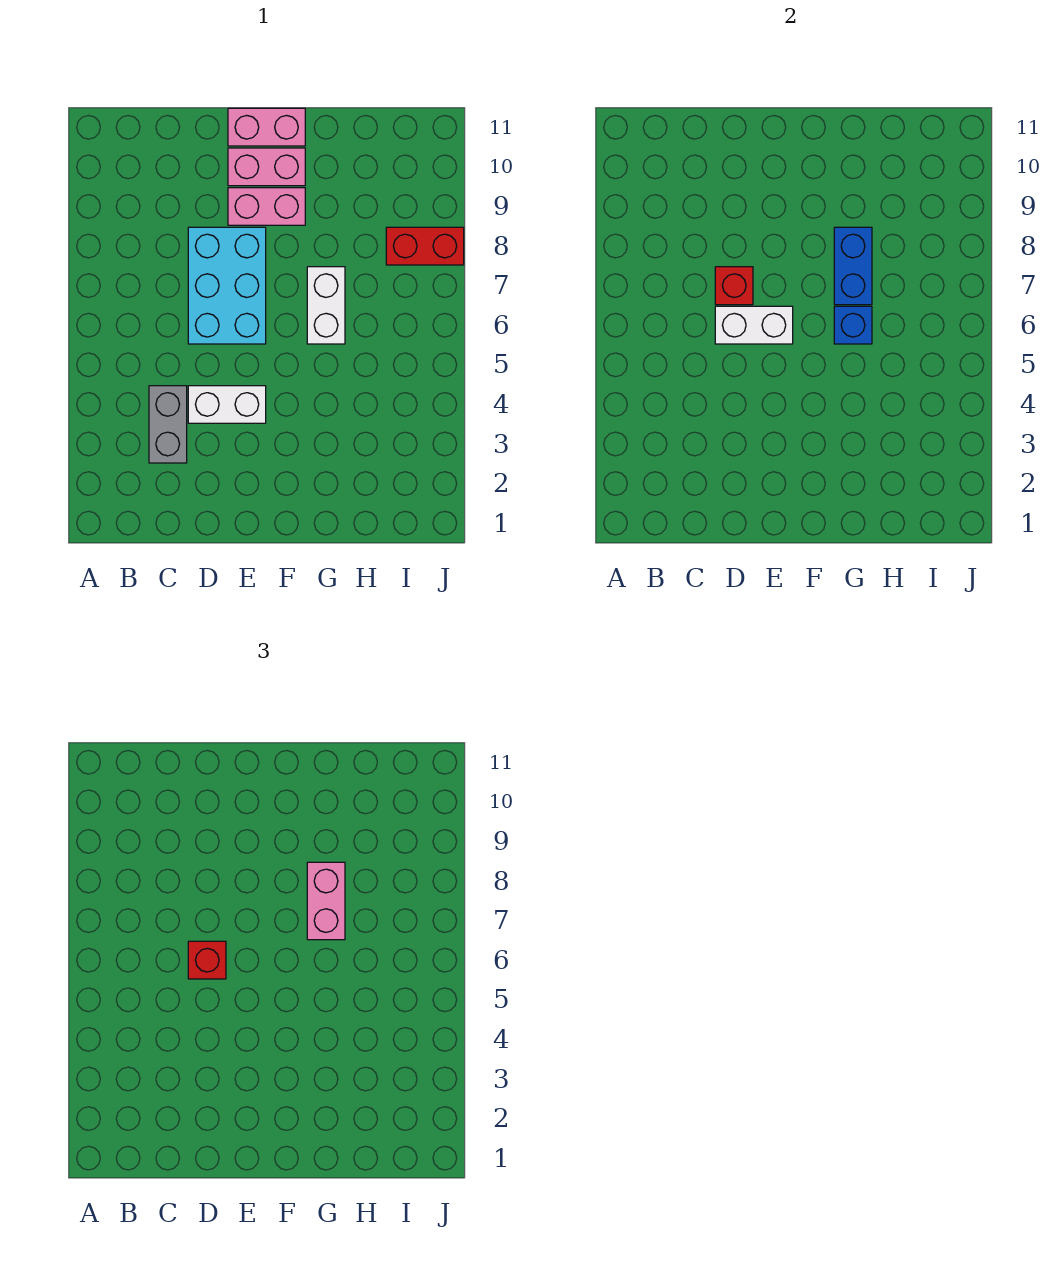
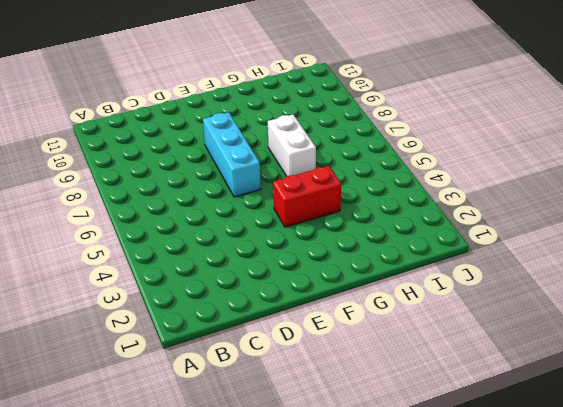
cyan 1x3 brick [203,112,261,197] -> cyan 2x3 brick [188,227,266,344]
red 1x2 brick [273,166,341,227] -> red 1x2 brick moved to [386,227,464,265]
none -> grey 1x2 brick [149,386,187,463]
none -> white 1x2 brick [188,386,266,423]
none -> pink 1x2 brick [228,188,305,225]

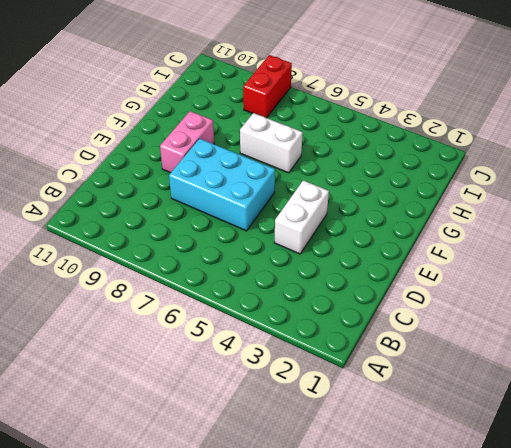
none -> grey 1x2 brick [149,386,187,463]
none -> pink 1x2 brick [228,148,305,186]
none -> pink 1x2 brick [228,108,305,146]

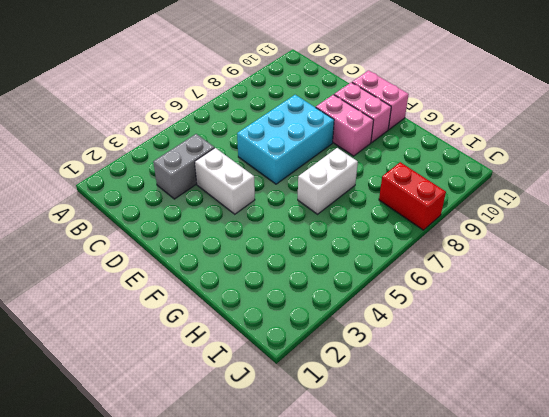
none -> white 1x2 brick [715,306,793,344]
none -> red 1x1 brick [715,267,753,305]
none -> blue 1x1 brick [834,306,872,344]

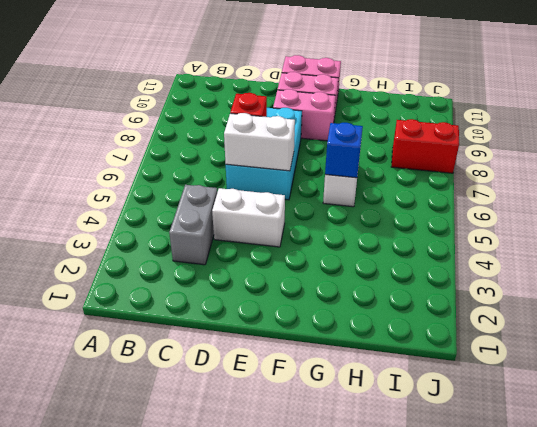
none -> blue 1x2 brick [834,227,872,305]
none -> red 1x1 brick [188,941,226,979]
none -> pink 1x2 brick [307,862,345,940]

